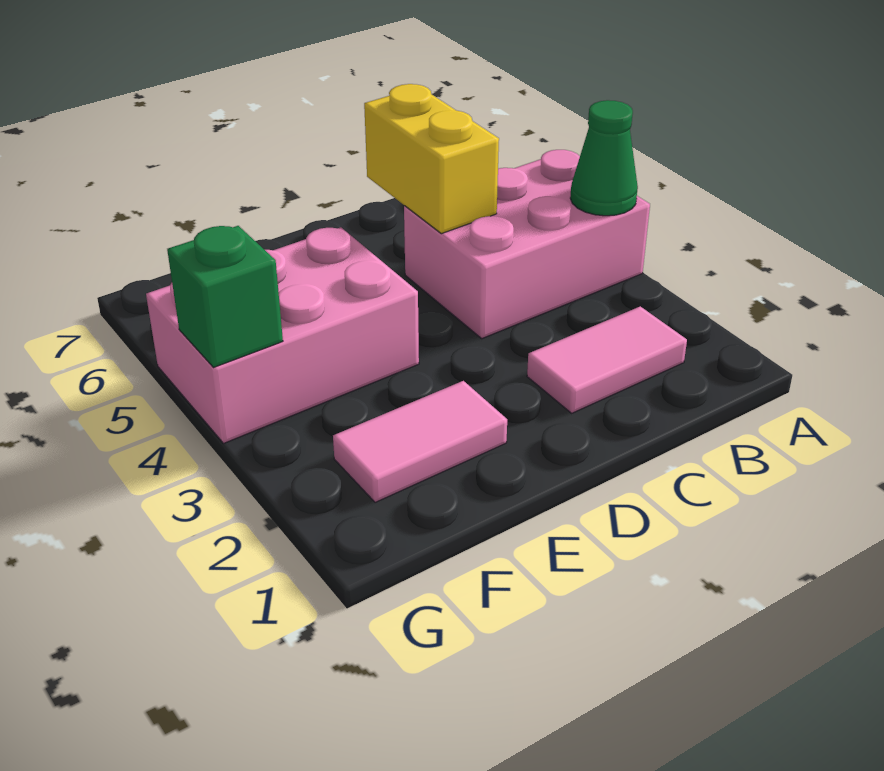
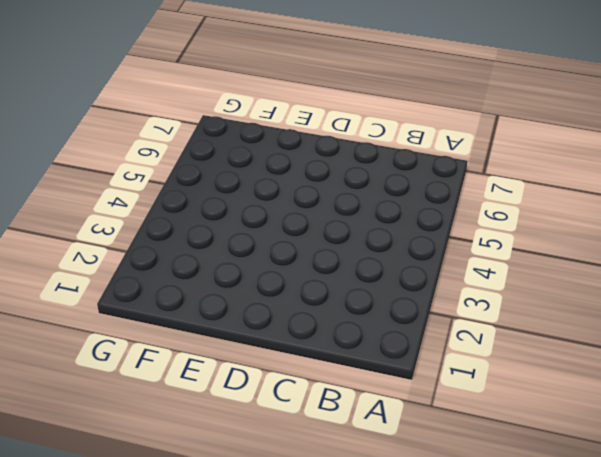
none -> pink 2x3 brick [404,150,650,338]
none -> pink 1x2 tile [527,306,687,413]

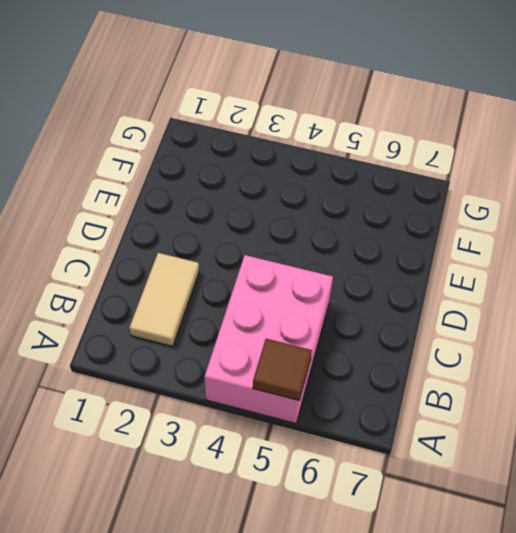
brown 1x1 tile [253,339,312,400] -> none
tan 1x2 tile [130,253,199,346] -> pink 1x2 tile [527,306,687,413]
none -> pink 1x2 tile [333,381,507,502]
none -> pink 2x3 brick [146,227,419,443]

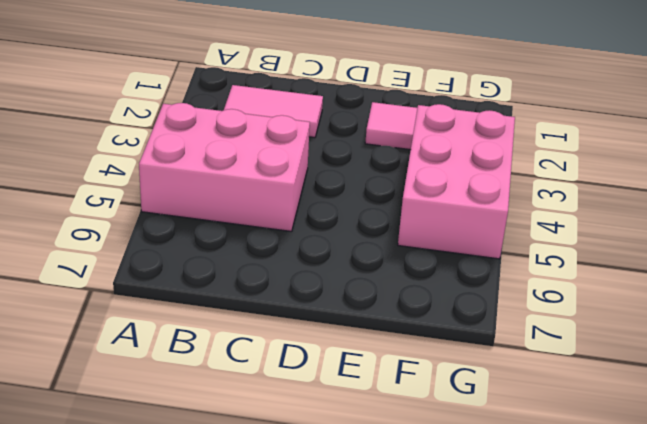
pink 2x3 brick [398,104,515,259] -> pink 2x3 brick turned to [146,227,419,443]
none -> green 1x1 cone [570,100,638,216]
none -> yellow 1x2 brick [364,84,499,234]

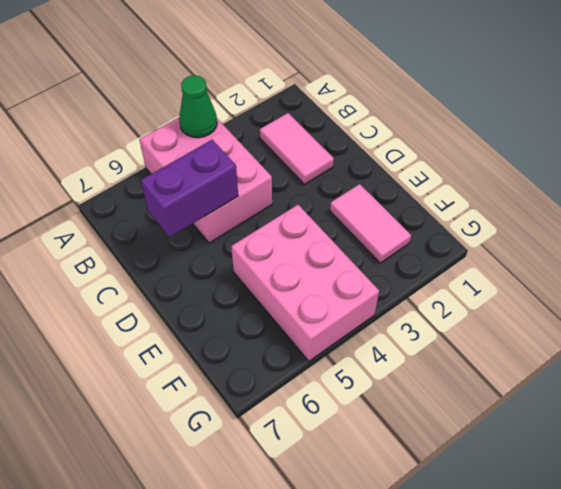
purple 1x2 brick [141,140,238,237] -> yellow 1x2 brick [364,84,499,234]
none -> green 1x1 brick [167,226,283,368]

